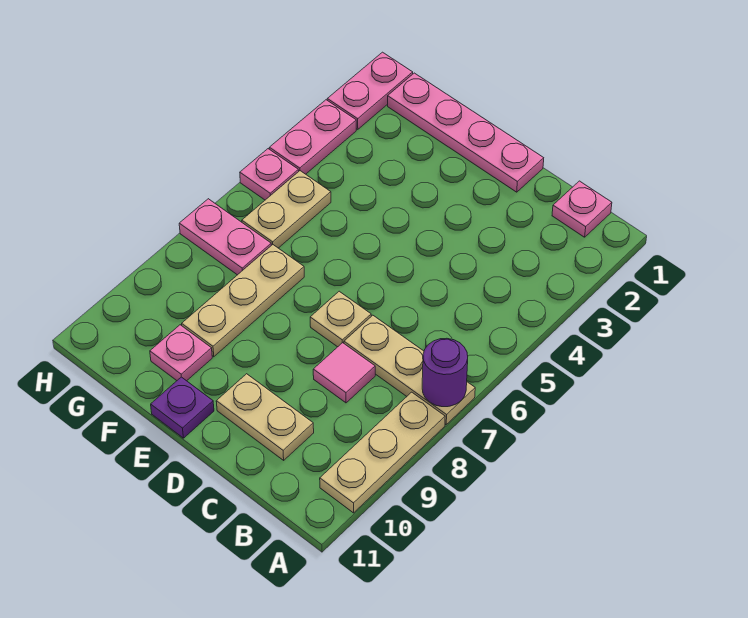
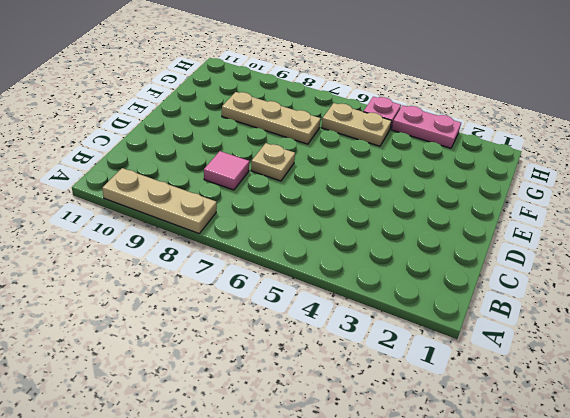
none -> tan 1x3 plate [344,315,475,425]
none -> pink 1x1 plate [552,181,612,237]
none -> tan 1x2 plate [216,374,314,460]

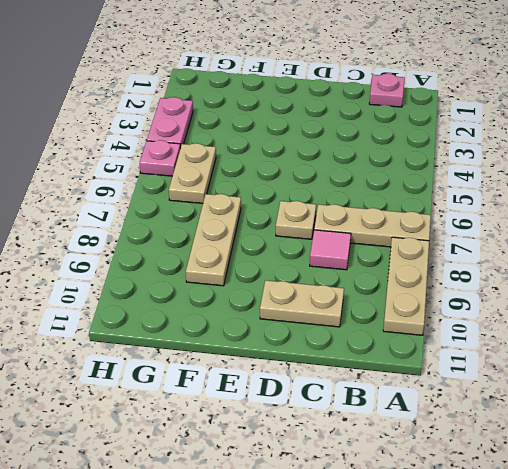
none -> pink 1x4 plate [388,73,544,192]
none -> purple 1x1 plate [151,377,214,438]
none -> pink 1x1 plate [150,325,212,381]

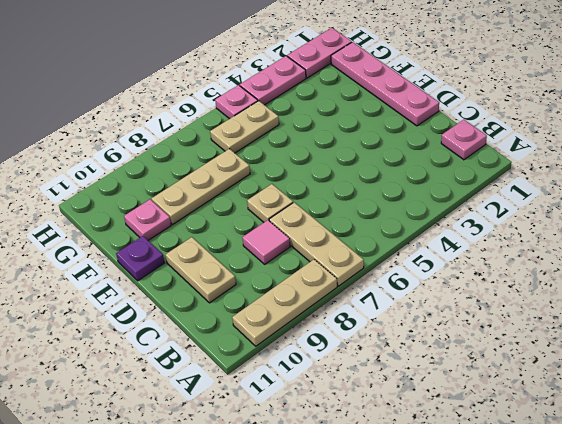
none -> pink 1x2 plate [179,199,271,275]
none -> purple 1x1 round brick [422,338,468,407]

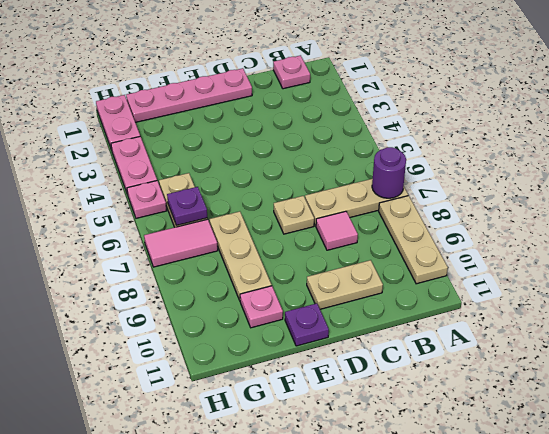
purple 1x1 plate [167,187,207,225] -> none
pink 1x2 tile [144,219,218,267] -> pink 1x2 plate [179,199,271,275]

